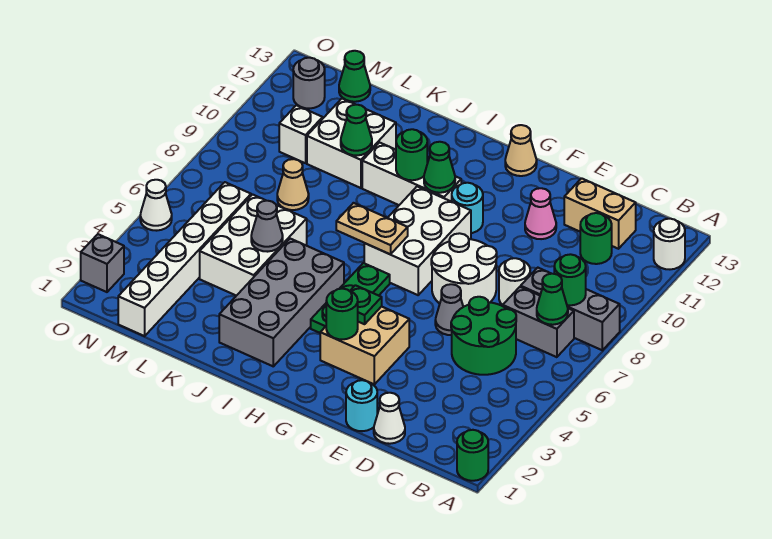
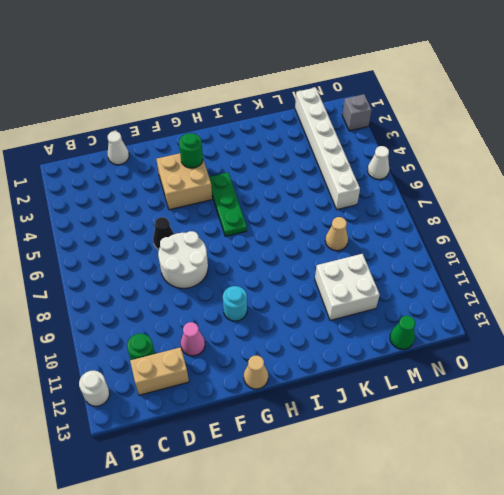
black 1x1 cone [153,217,174,249] -> grey 1x1 cone [435,284,463,335]
none -> green 1x1 round brick [457,430,488,481]
none -> grey 1x3 brick [521,268,620,350]
none -> grey 1x2 brick [503,287,574,357]
none -> green 2x2 round brick [451,297,516,375]

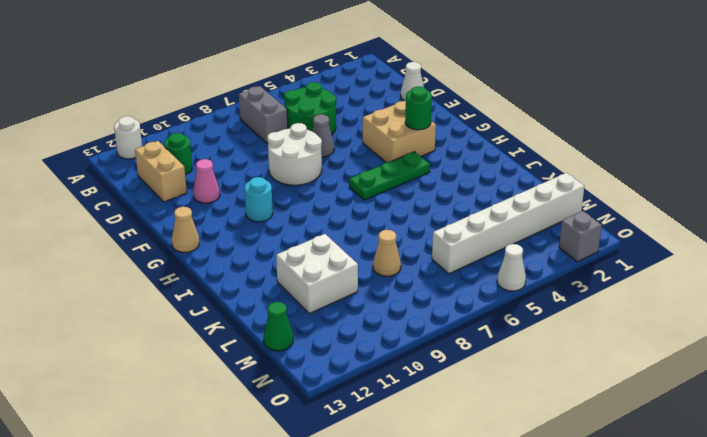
none -> green 1x1 round brick [457,430,488,481]
none -> grey 1x3 brick [521,268,620,350]
none -> white 1x1 round brick [499,258,530,305]
none -> cyan 1x1 round brick [346,380,377,431]

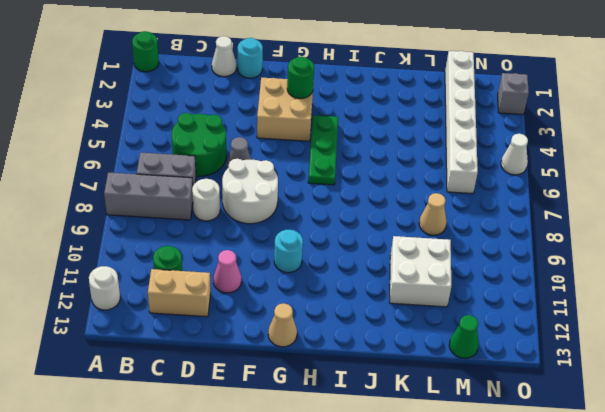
none -> white 2x3 brick [364,187,471,295]
none -> white 1x3 brick [362,143,461,205]
none -> grey 2x4 brick [219,239,344,366]
none -> white 2x3 brick [200,195,307,296]

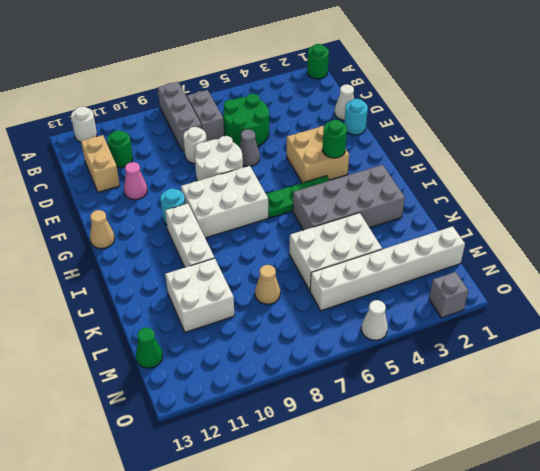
none -> white 1x1 brick [279,105,323,163]
none -> grey 1x1 round brick [293,58,325,109]
none -> green 1x1 cone [537,274,568,325]
none -> green 1x1 round brick [554,254,586,305]

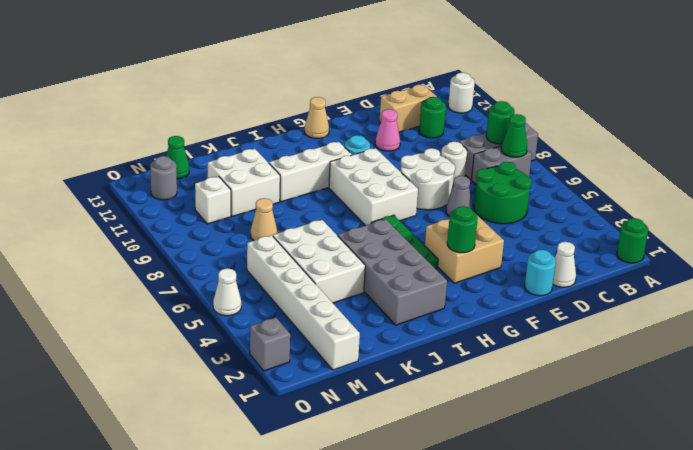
none -> green 1x1 plate [350,285,382,324]
none -> tan 1x2 plate [336,203,408,254]
none -> green 1x1 cone [424,142,455,193]
none -> green 1x1 round brick [396,129,427,180]

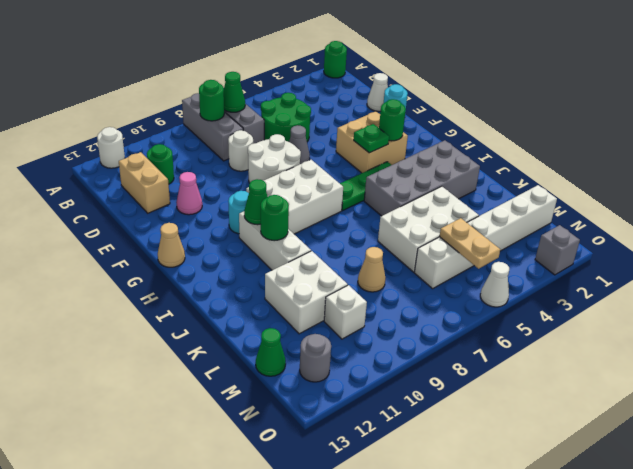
tan 1x2 plate [439,218,500,269] -> tan 1x2 plate moved to [336,203,408,254]
none -> grey 1x1 cone [251,201,283,252]
none -> green 1x1 cone [341,105,372,155]

